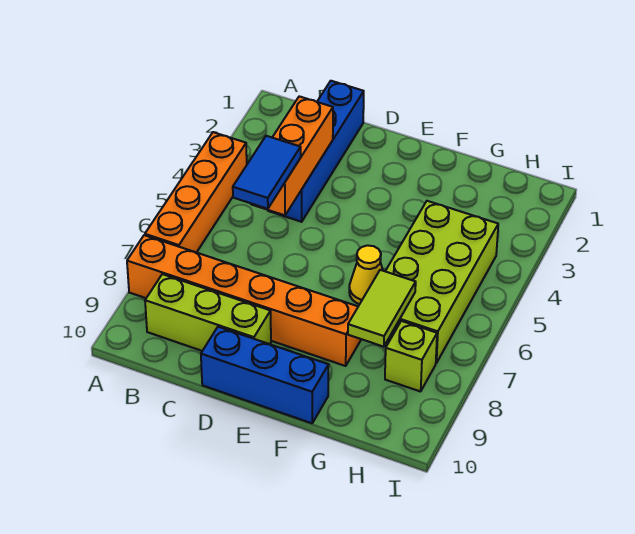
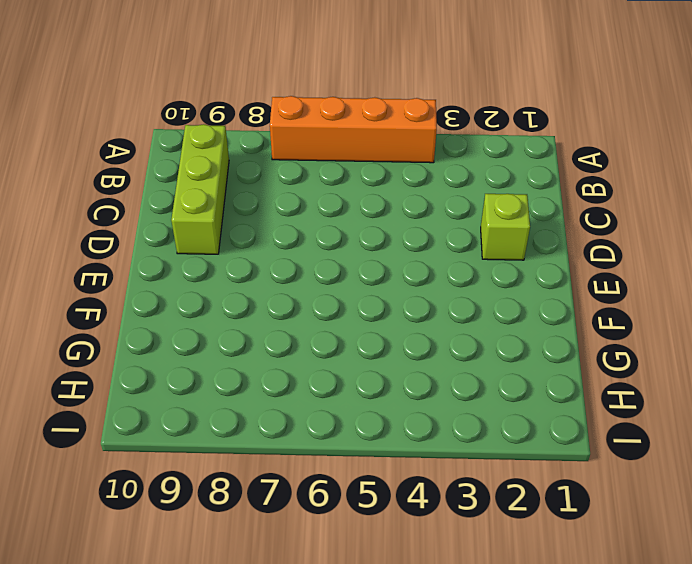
lime 1x1 brick [481,194,530,260] -> lime 1x1 brick moved to [385,321,437,392]
none -> orange 1x6 brick [127,235,361,366]
none -> blue 1x4 brick [268,81,364,222]

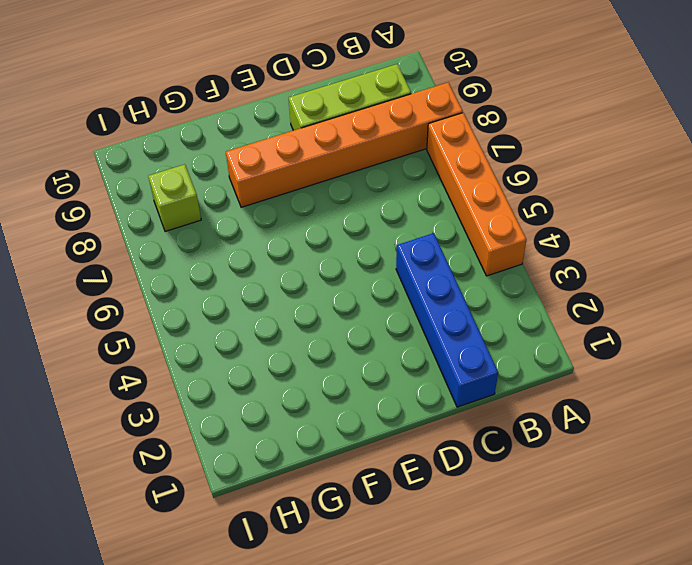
none -> blue 1x3 brick [201,327,329,423]
none -> yellow 1x1 cone [349,245,383,304]

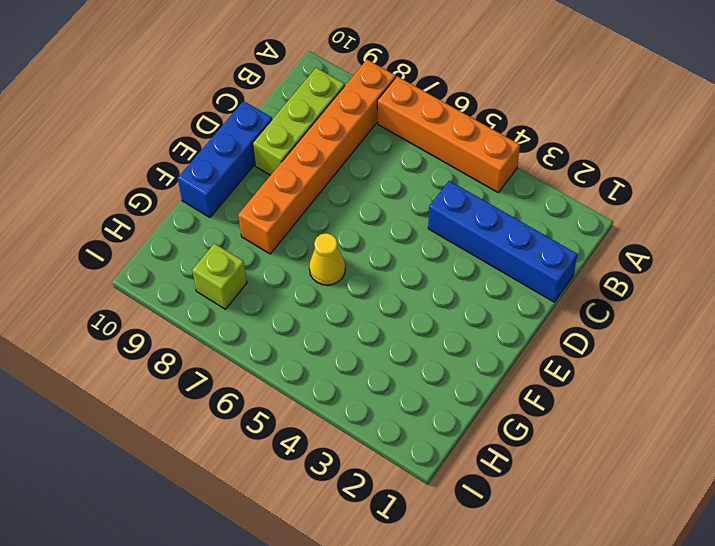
none -> lime 2x4 brick [385,201,498,363]
none -> orange 1x3 brick [251,96,333,215]

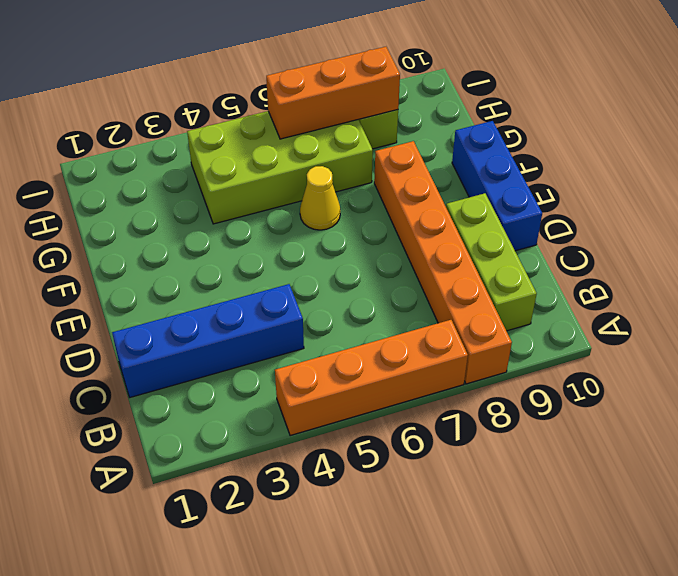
orange 1x3 brick [266,47,400,139] -> orange 1x3 brick moved to [251,96,333,215]
none -> lime 1x2 tile [348,270,416,347]
none -> blue 1x2 tile [233,136,301,209]

